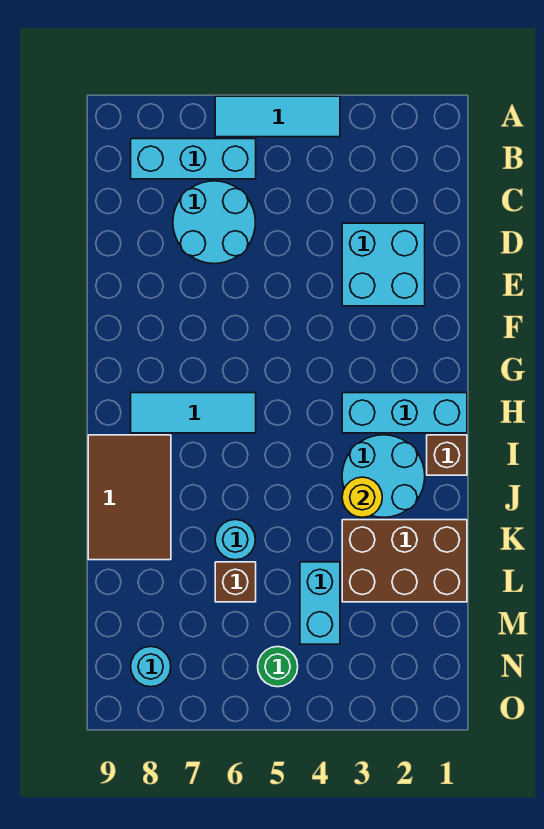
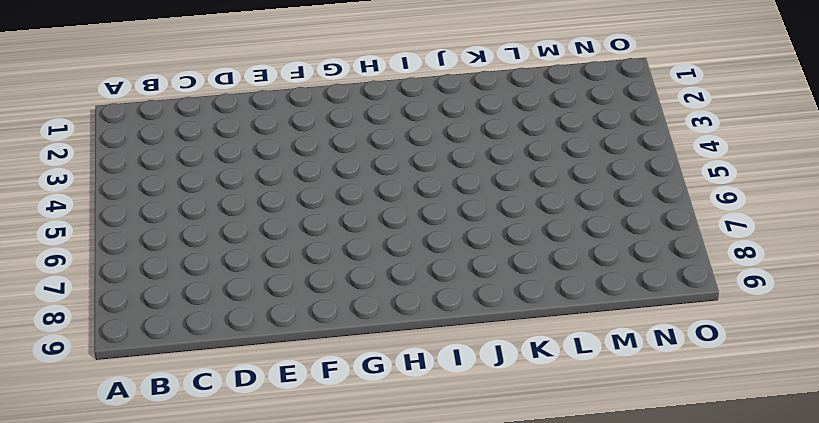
none -> cyan 1x3 tile [215,96,340,137]
none -> cyan 1x3 brick [131,139,256,179]
none -> cyan 2x2 round brick [173,181,255,264]

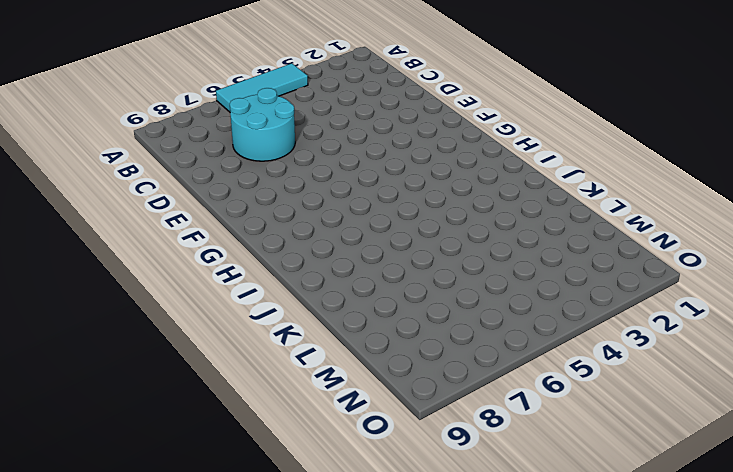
none -> cyan 1x3 brick [131,139,256,179]
none -> cyan 2x2 brick [342,223,425,306]
none -> cyan 1x3 brick [342,393,467,433]

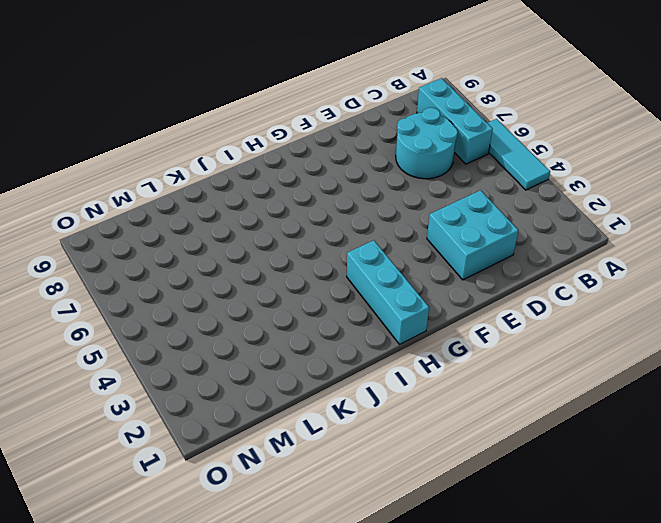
none -> cyan 1x3 tile [131,393,256,433]
none -> brown 1x1 brick [427,435,467,475]
none -> cyan 2x2 round brick [342,435,425,517]

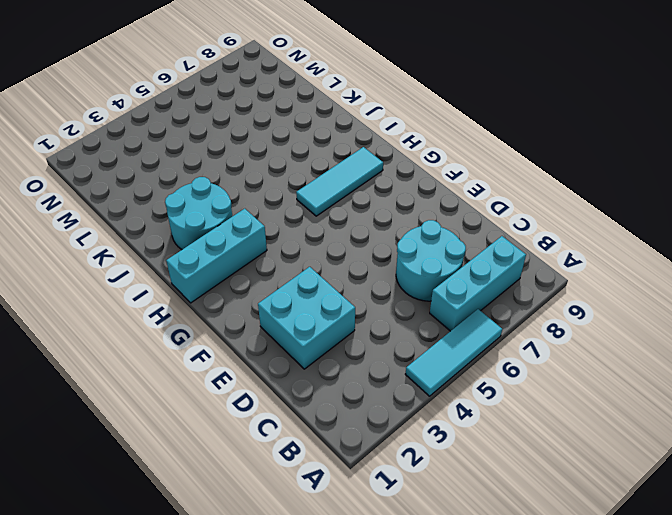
none -> brown 1x1 brick [427,435,467,475]
none -> brown 2x3 tile [88,435,171,560]
none -> brown 2x3 brick [342,520,467,602]

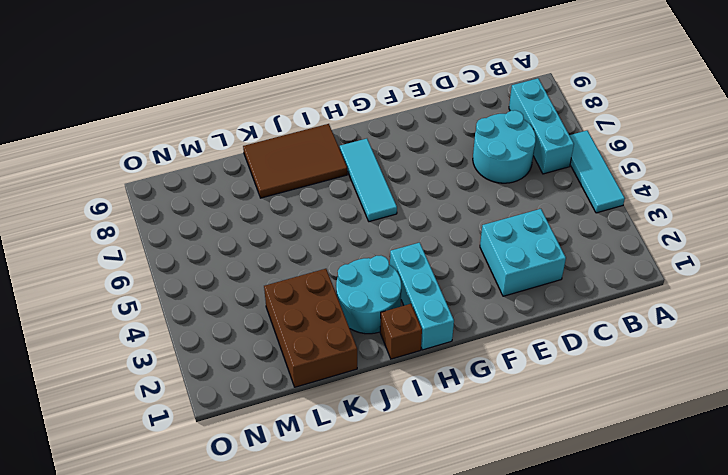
none -> cyan 1x1 round brick [215,520,255,560]
none -> cyan 1x2 brick [300,562,340,644]
none -> brown 1x1 brick [215,562,256,602]

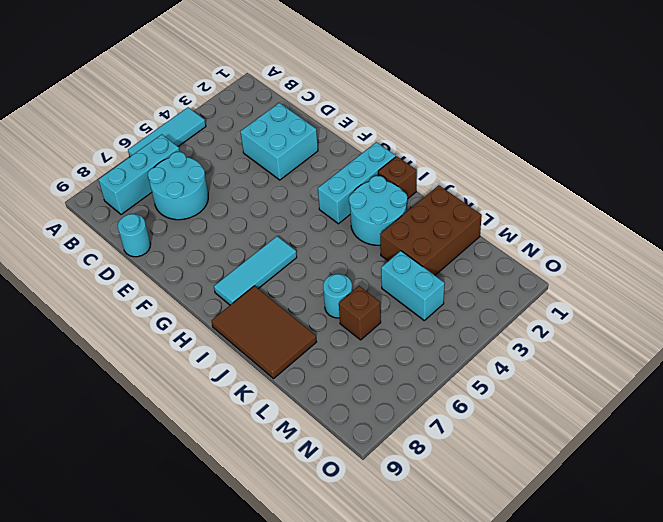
cyan 1x1 round brick [118,214,151,257] -> cyan 1x1 round brick moved to [131,647,171,687]
none -> green 1x1 round brick [258,647,298,687]
none -> yellow 1x1 round brick [342,477,382,517]

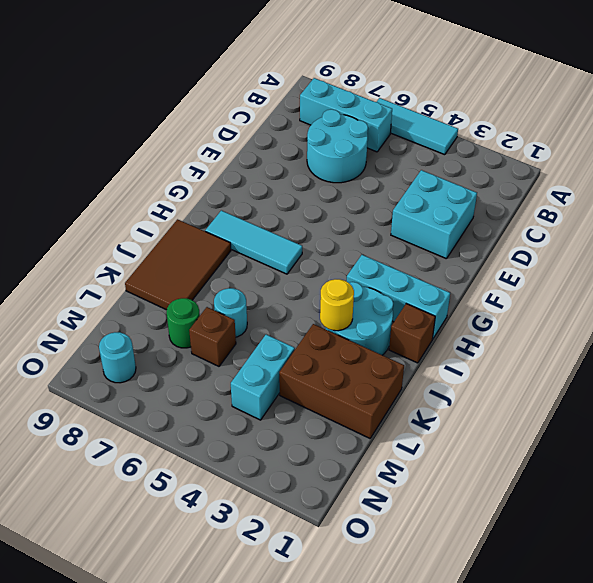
green 1x1 round brick [167,298,200,348] -> green 1x1 round brick moved to [258,647,298,687]

